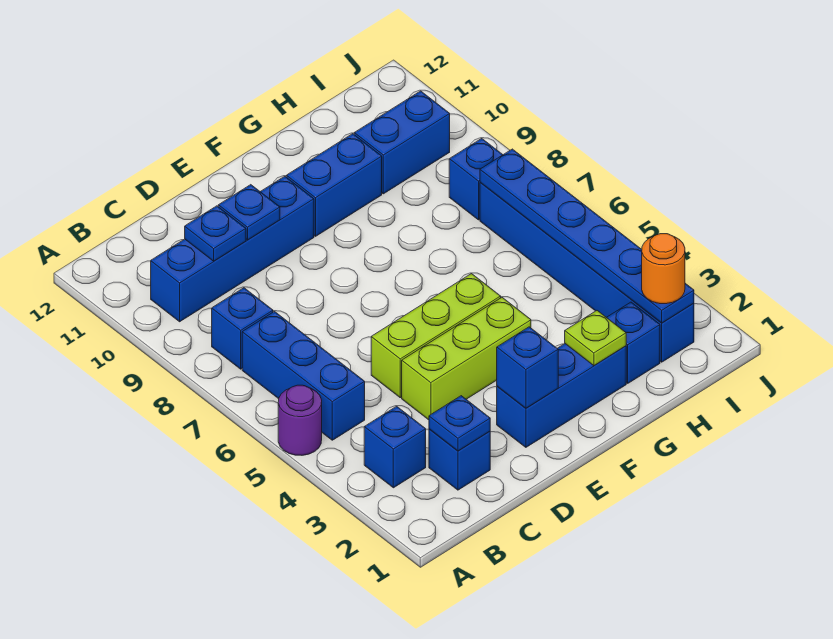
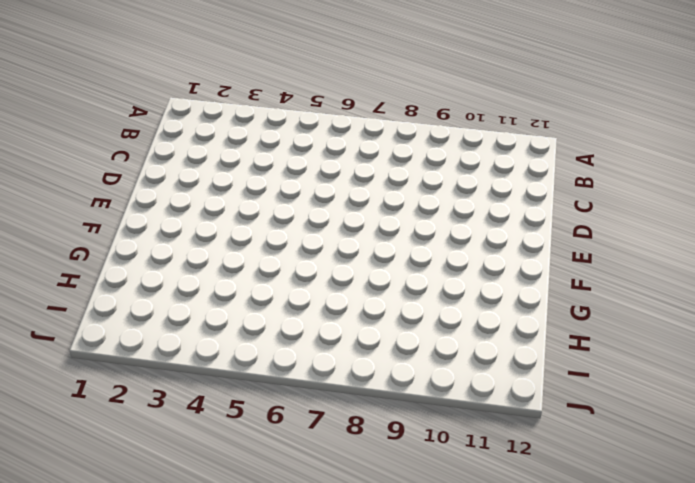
none -> purple 1x1 round brick [278,385,322,455]
none -> blue 1x1 brick [364,406,426,488]
none -> blue 1x3 brick [242,312,365,440]

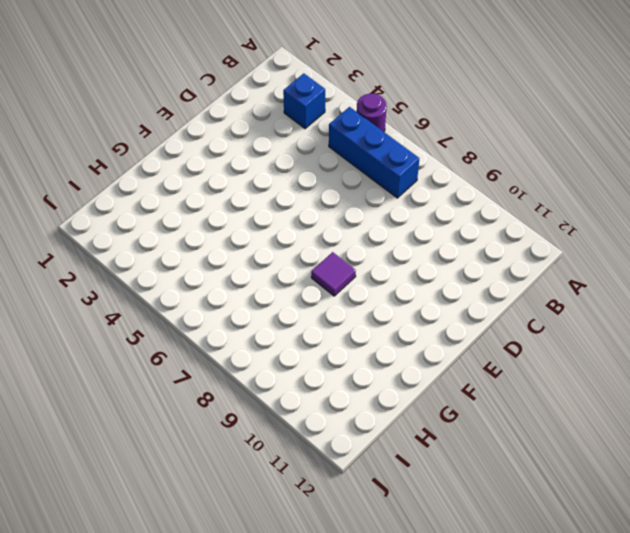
purple 1x1 tile [311,252,356,296] -> none
none -> blue 1x1 brick [212,288,273,369]
none -> blue 1x4 brick [151,176,314,322]
none -> blue 1x1 brick [429,429,490,490]

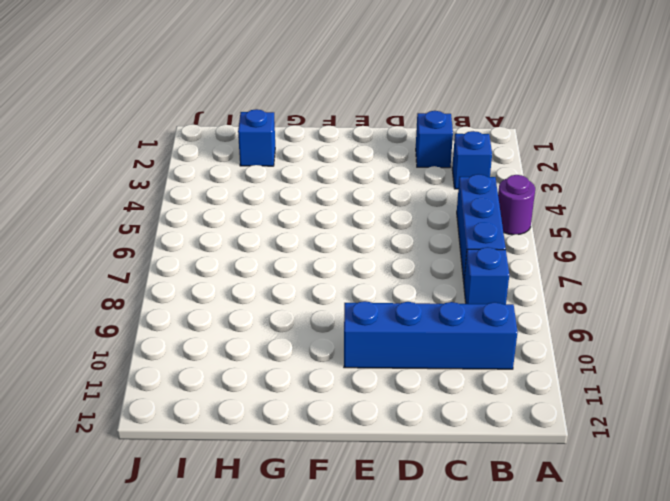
none -> lime 1x3 brick [402,298,531,420]
none -> lime 1x3 brick [371,274,501,398]
none -> blue 1x3 brick [497,344,626,447]

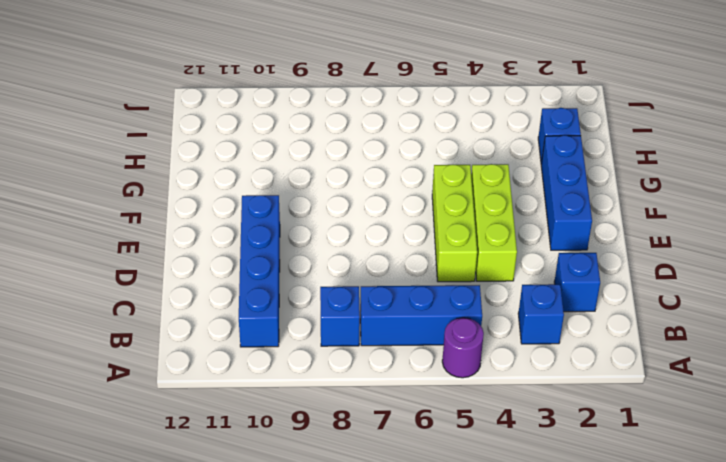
none -> blue 1x2 brick [286,134,382,236]
none -> blue 1x2 brick [354,91,450,194]
none -> blue 1x6 brick [480,182,694,362]

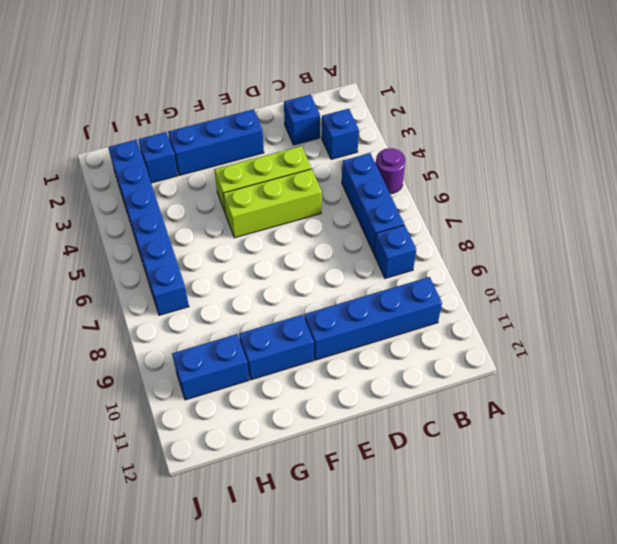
none -> blue 1x1 brick [449,139,503,220]
none -> blue 1x1 plate [429,396,490,451]
none -> blue 1x1 plate [185,206,246,261]

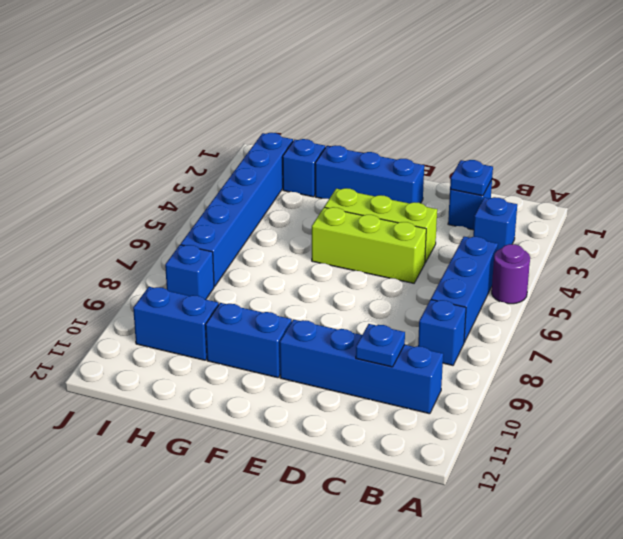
none -> blue 1x1 plate [218,185,280,240]
none -> blue 1x1 brick [497,327,558,408]
none -> lime 1x1 plate [565,311,626,366]

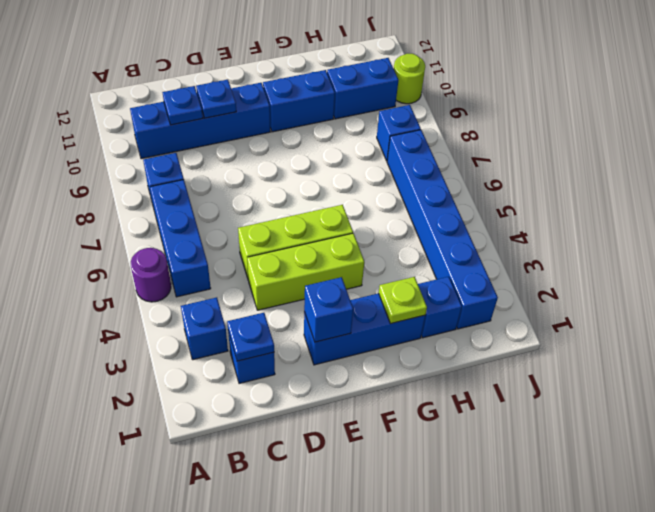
lime 1x1 round brick [394,54,425,104] -> none
none -> blue 1x6 plate [480,149,694,323]
none -> orange 1x1 round brick [642,234,685,304]

